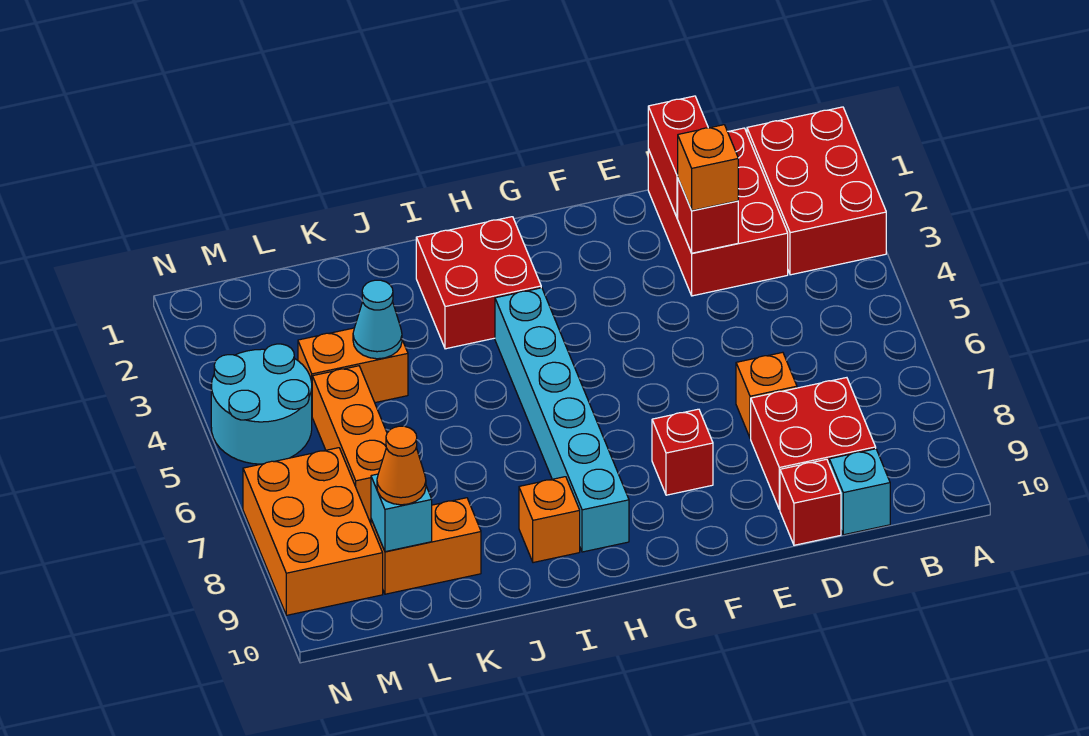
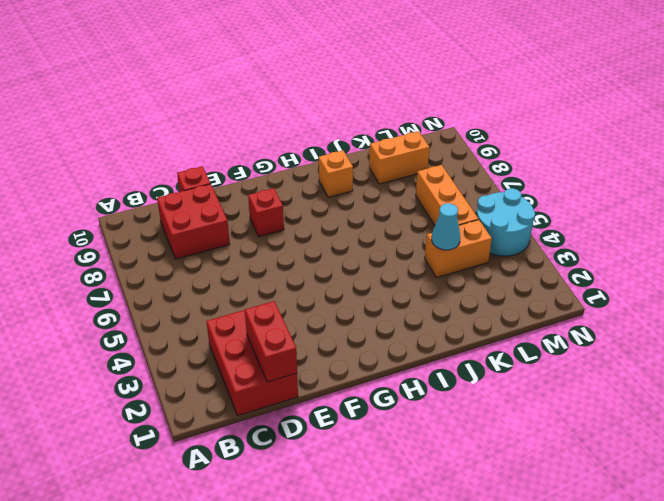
none -> red 2x3 brick [747,107,886,275]
none -> cyan 1x1 brick [829,449,890,535]
none -> orange 1x1 brick [736,352,797,438]

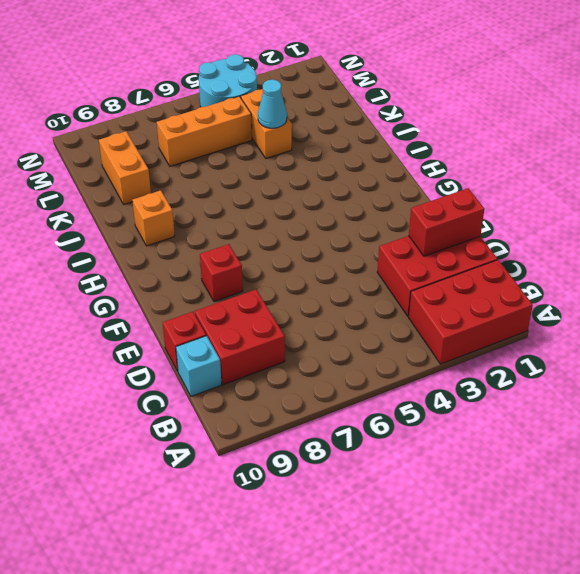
none -> orange 1x1 brick [736,352,797,438]
none -> red 2x2 brick [416,217,541,349]
none -> cyan 1x6 brick [495,288,629,552]

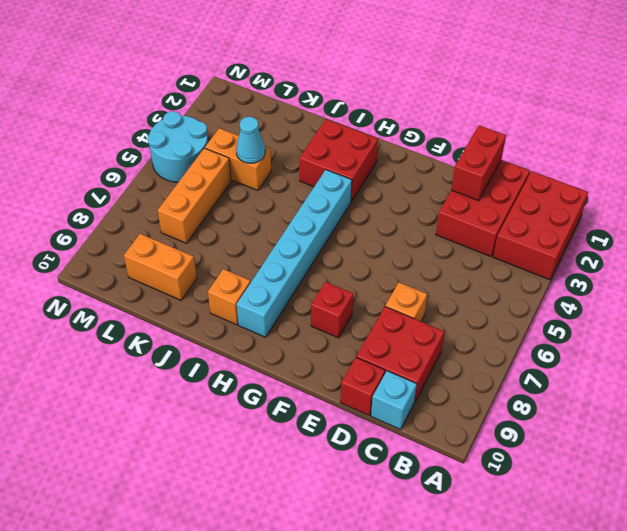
none -> orange 2x3 brick [243,448,383,615]
none -> red 1x1 brick [678,179,738,253]
none -> cyan 1x1 brick [371,474,432,552]

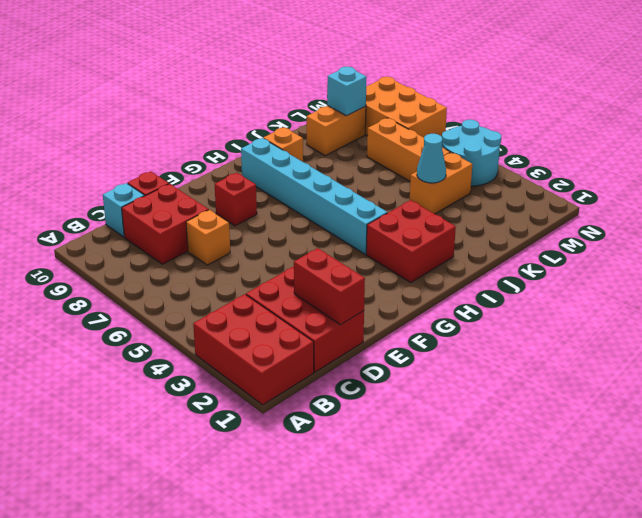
none -> red 1x1 brick [678,179,738,253]
none -> orange 1x1 brick [678,125,738,211]
none -> orange 1x1 cone [377,426,426,505]

